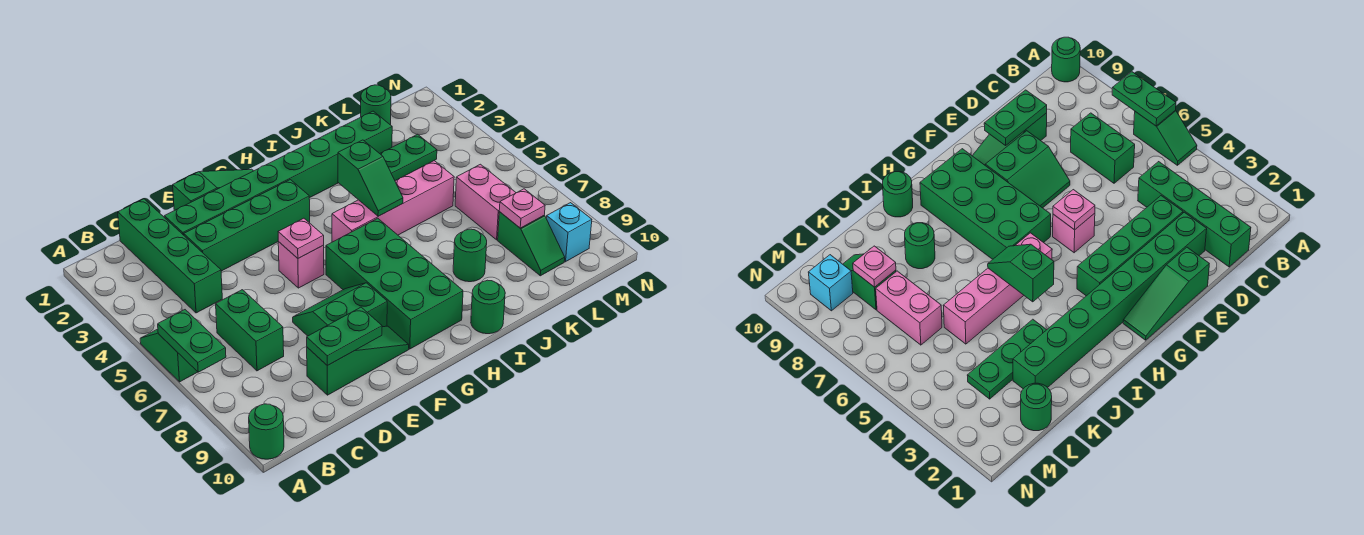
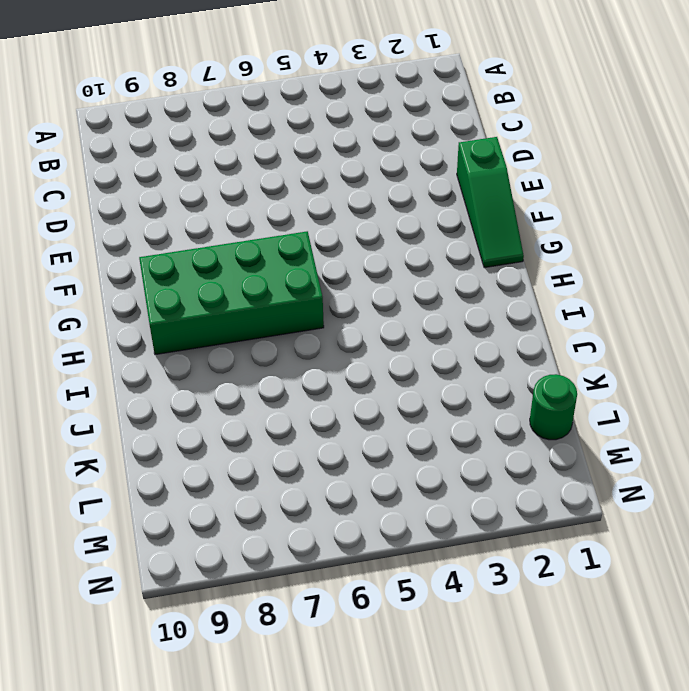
none -> green 1x2 slope [140,329,197,382]
none -> green 1x1 round brick [249,404,284,459]
none -> green 1x4 brick [118,199,222,313]

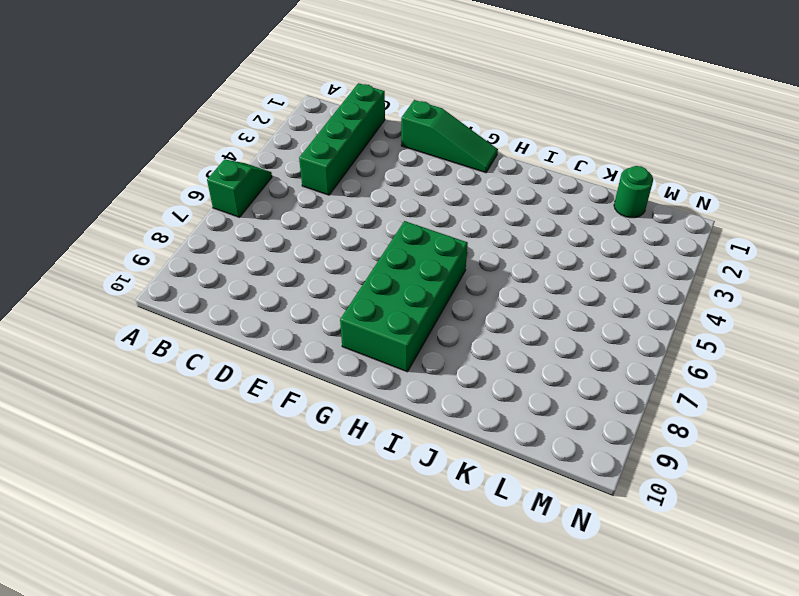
none -> green 1x1 round brick [249,404,284,459]
none -> green 1x2 brick [216,290,284,371]
none -> green 1x8 brick [164,111,392,235]

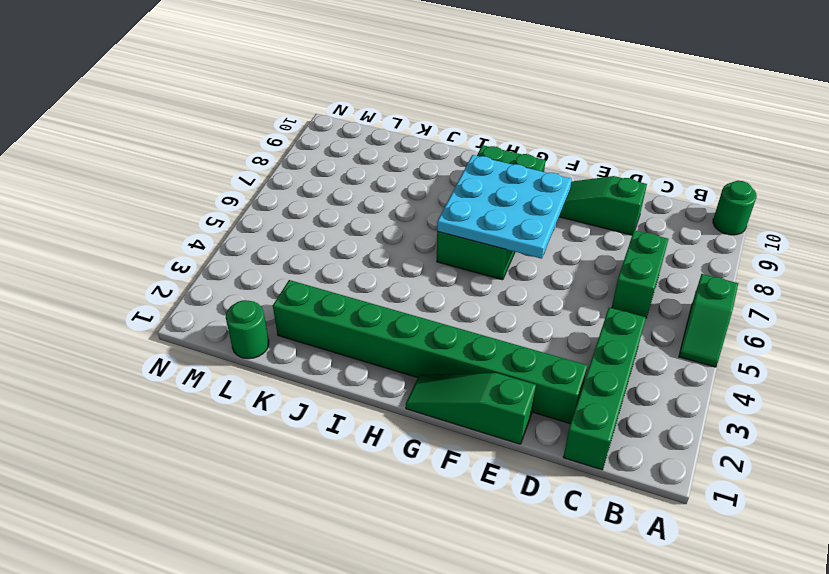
cyan 3x3 plate [437,155,572,259] -> none
none -> green 1x4 brick [184,180,310,271]
none -> green 2x2 slope [293,283,387,336]
none -> pink 1x1 brick [278,242,324,288]

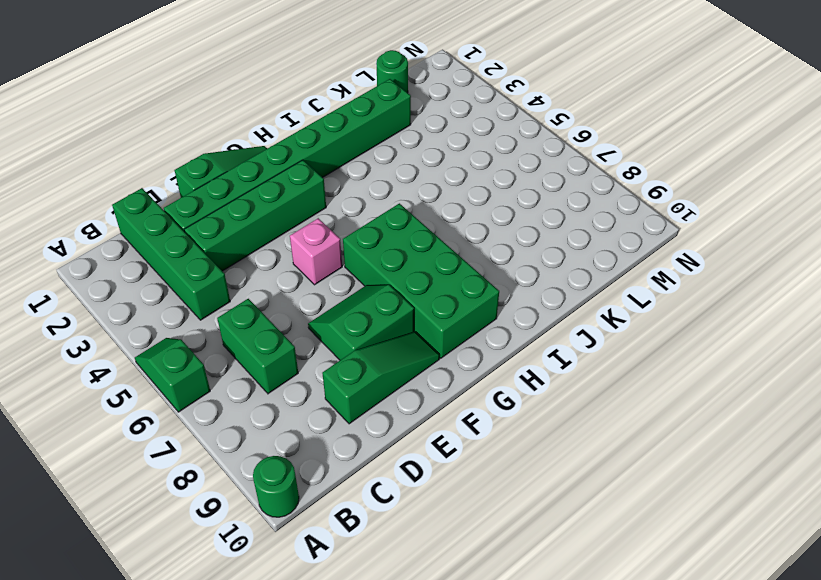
none -> pink 1x4 brick [332,161,454,242]
none -> green 1x1 round brick [471,280,505,334]
none -> green 1x3 plate [380,134,437,181]

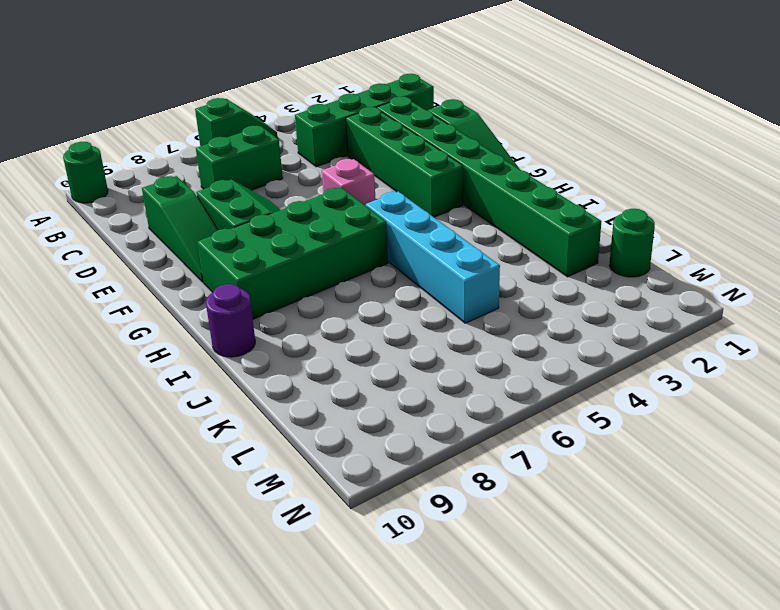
cyan 1x4 brick [366,192,500,323] -> pink 1x4 brick [332,161,454,242]
purple 1x1 round brick [206,284,255,357] -> green 1x1 round brick [471,280,505,334]
none -> green 1x3 plate [380,134,437,181]
none -> green 1x1 round brick [453,229,487,282]
none -> pink 1x2 brick [455,164,516,240]

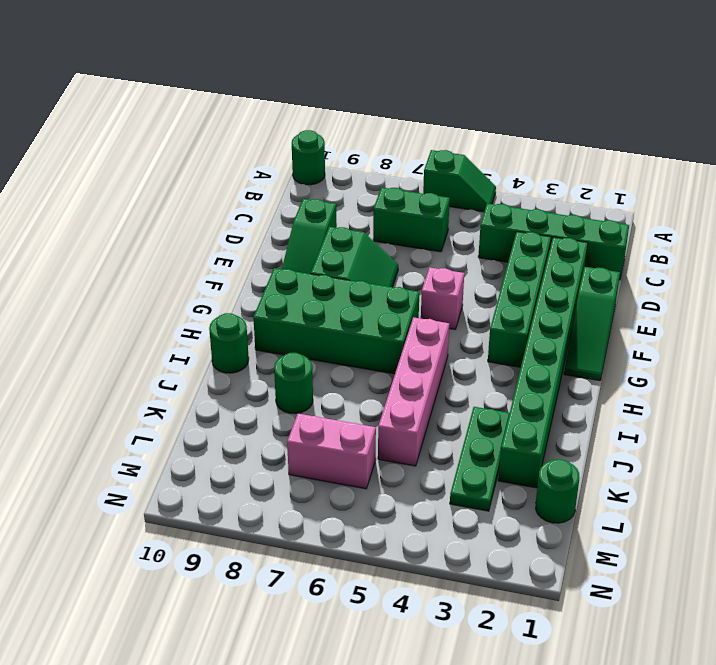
none -> green 1x2 slope [498,212,565,276]
none -> cyan 1x1 brick [546,203,592,262]
none -> green 1x2 plate [158,310,226,372]

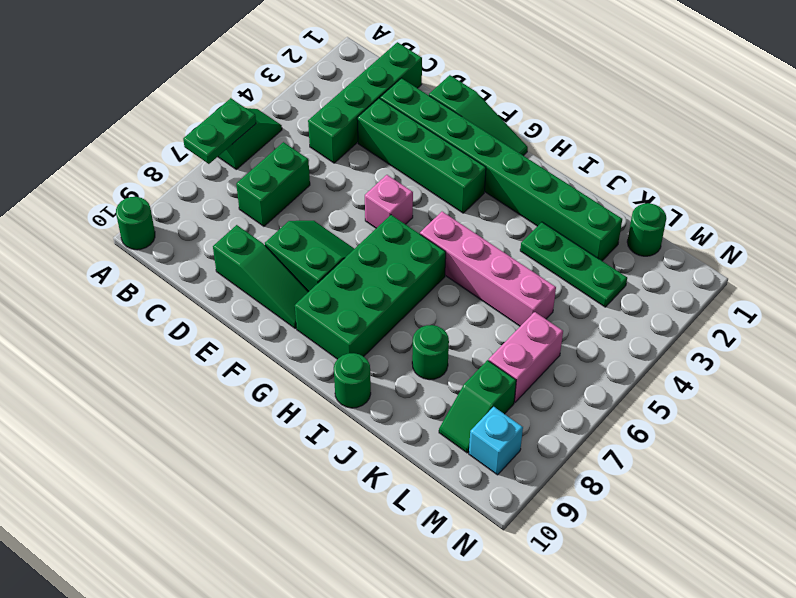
none -> green 1x2 plate [307,307,382,366]
none -> pink 1x1 plate [278,218,324,258]
none -> green 1x2 slope [338,140,403,216]

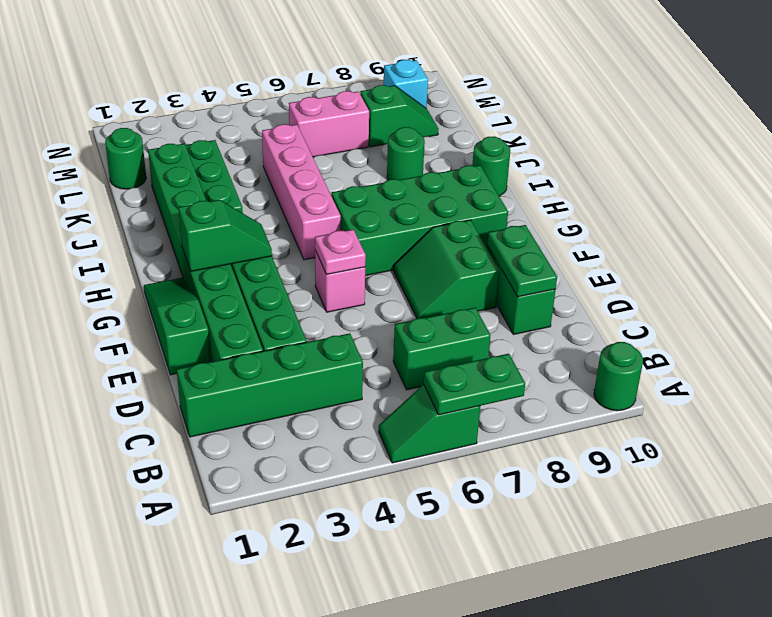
green 1x2 slope [178,200,272,271] -> green 1x2 slope moved to [338,140,403,216]
none -> pink 1x1 plate [499,189,545,228]

